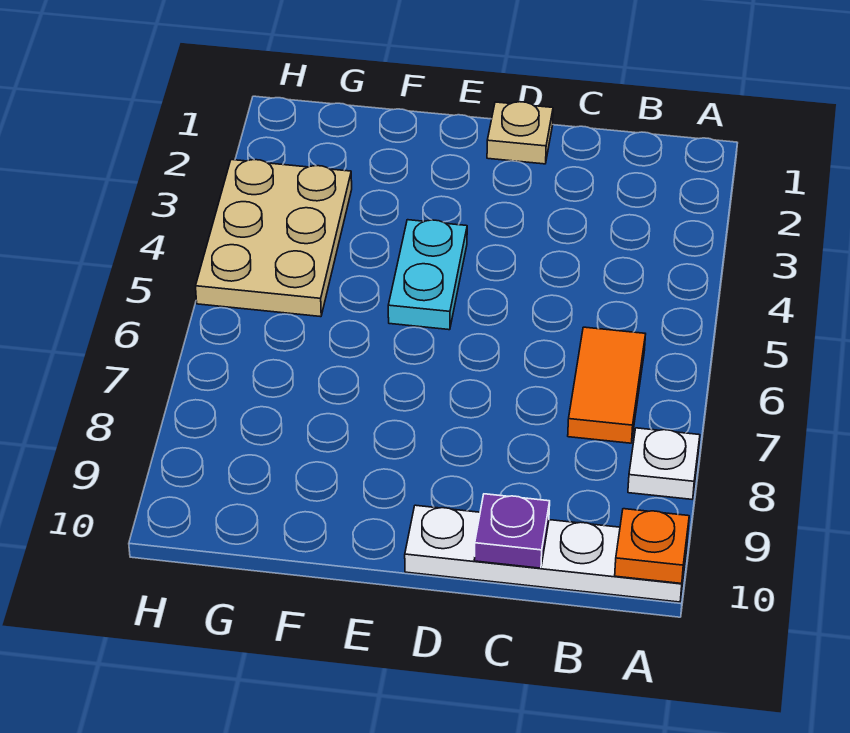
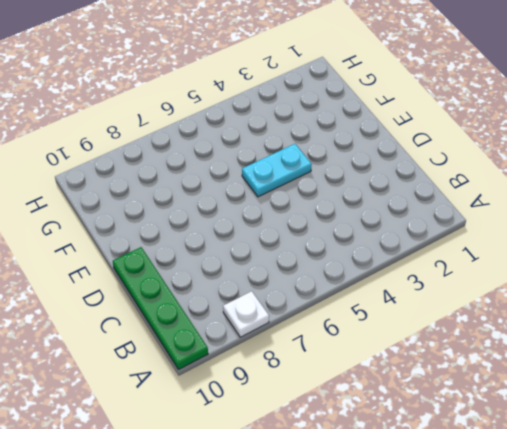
green 1x4 plate [113,247,208,370] -> white 1x4 plate [405,505,687,602]
none -> orange 1x2 tile [568,327,646,443]
none -> tan 1x1 plate [487,102,553,164]

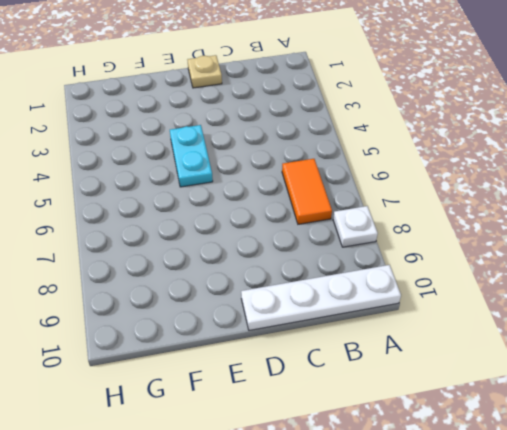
none -> tan 2x3 plate [196,160,352,317]
none -> orange 1x1 plate [615,509,689,584]

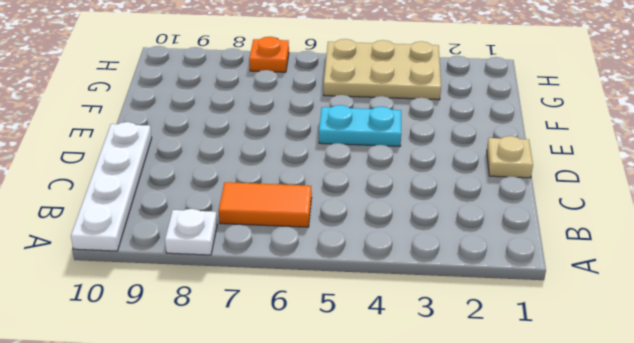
orange 1x1 plate [249,37,289,72] -> orange 1x1 plate moved to [615,509,689,584]
none -> purple 1x1 plate [474,494,550,568]

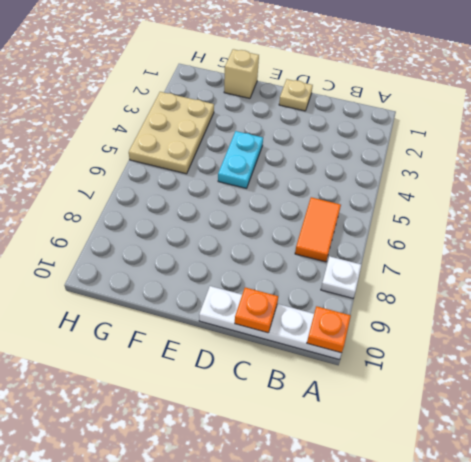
orange 1x1 plate [235,287,278,333] -> purple 1x1 plate [474,494,550,568]
tan 1x1 brick [224,49,259,98] -> none

